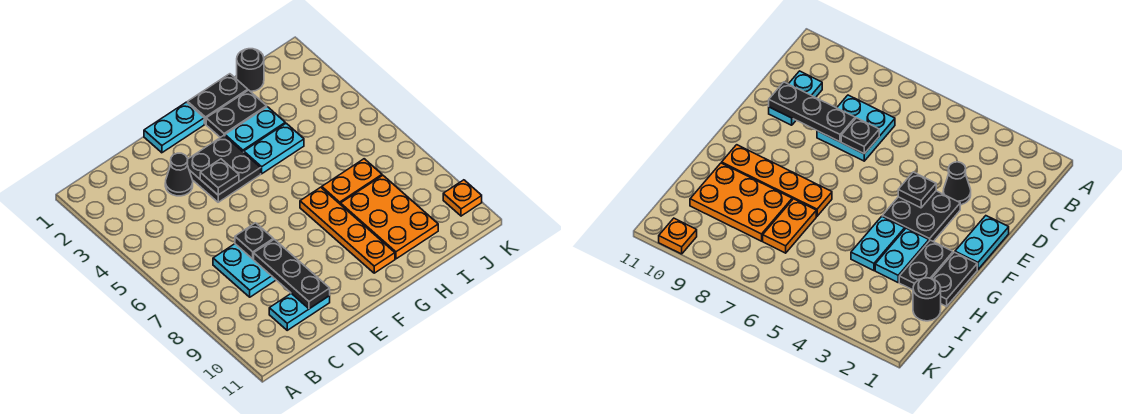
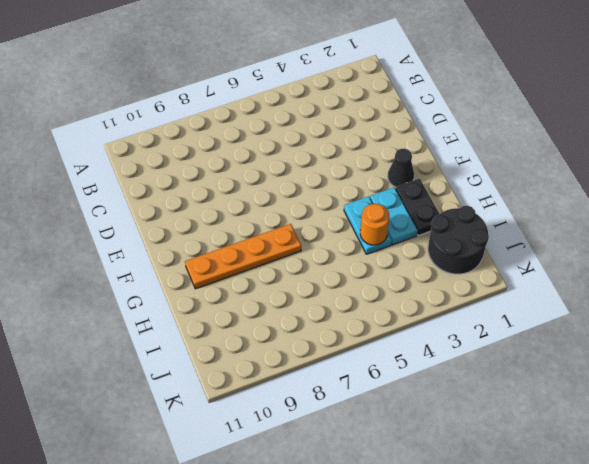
black 1x1 cone [388,149,414,187] -> black 1x1 cone moved to [165,153,193,196]
orange 1x1 round brick [360,204,389,245] -> none
black 2x2 round brick [428,206,489,274] -> black 1x1 round brick [237,49,264,91]
none -> cyan 2x2 plate [213,244,276,297]
none -> cyan 1x2 plate [269,293,330,330]
none -> cyan 1x2 plate [144,102,204,153]

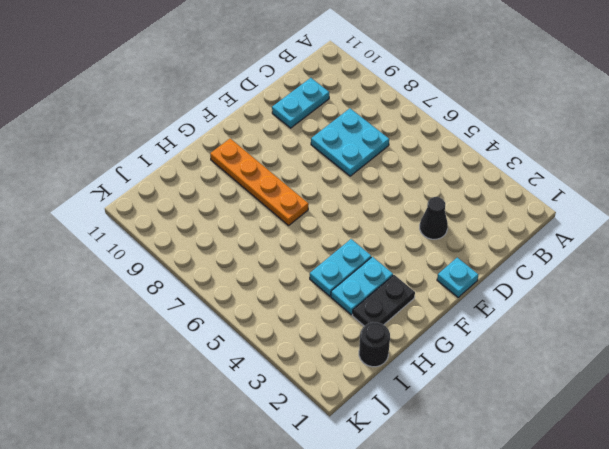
cyan 1x1 plate [437,258,479,297] -> cyan 1x2 plate [144,102,204,153]
none -> black 2x2 plate [187,136,261,202]
none -> black 1x2 plate [188,74,248,124]
none -> orange 1x2 plate [322,159,382,205]

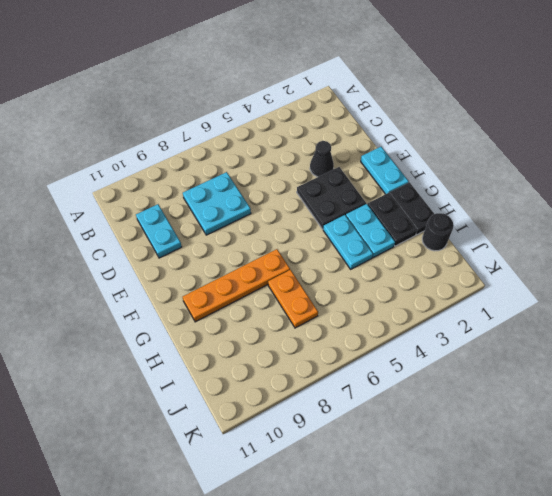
none -> orange 2x3 plate [341,175,438,259]
none -> orange 1x1 plate [443,180,482,216]
none -> black 1x1 plate [235,223,273,259]

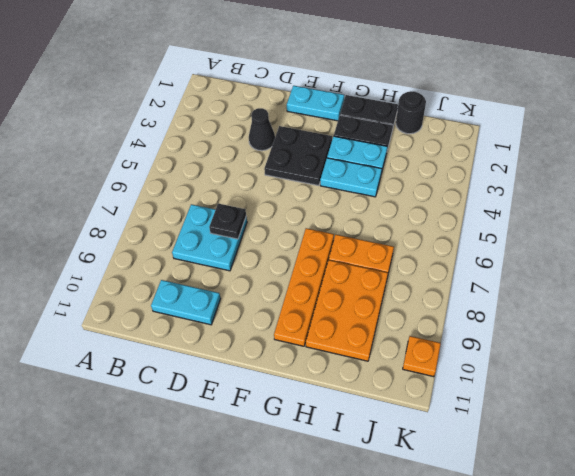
none -> black 1x3 plate [254,239,330,309]
none -> black 1x1 plate [200,159,239,195]

